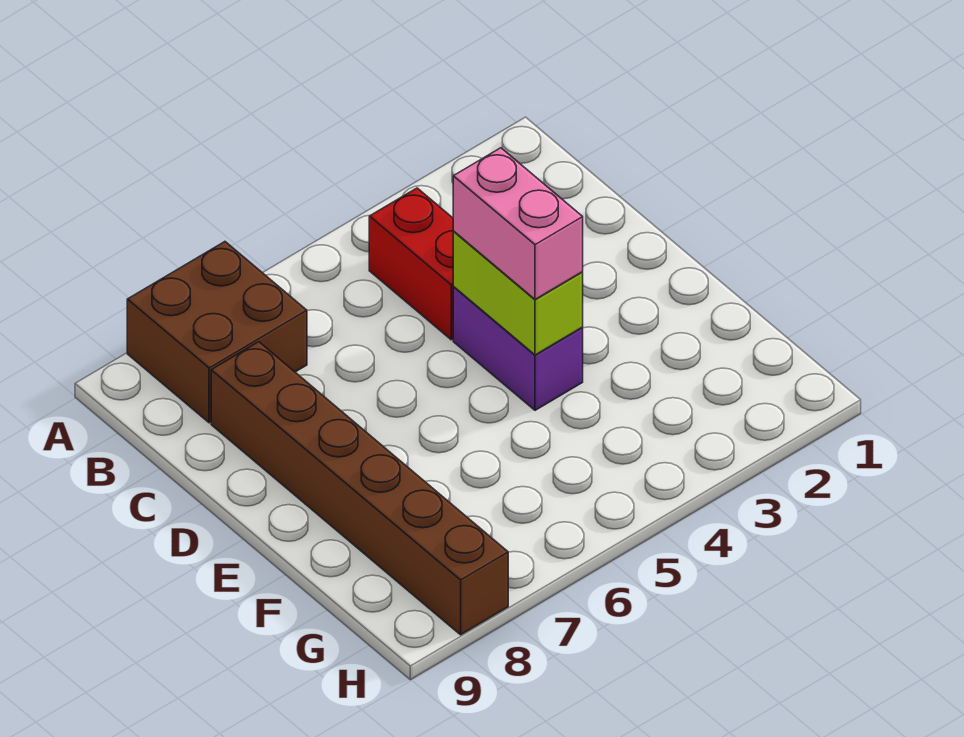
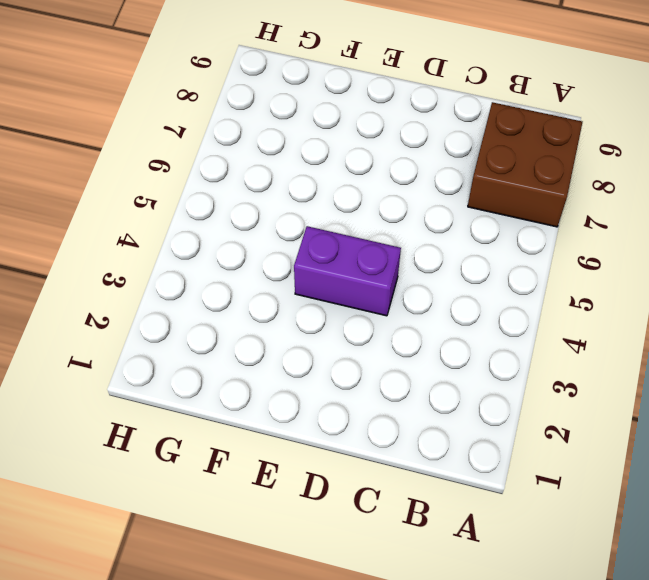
none -> red 1x2 brick [369,188,454,340]
none -> brown 1x6 brick [211,342,508,635]

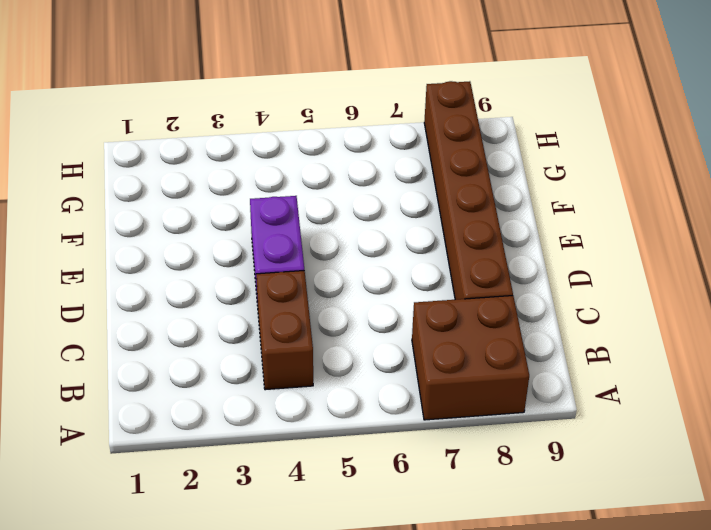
brown 1x2 brick [256,271,313,390] -> red 1x2 brick [369,188,454,340]
none -> lime 1x2 brick [453,231,583,355]
none -> pink 1x2 brick [453,148,583,299]

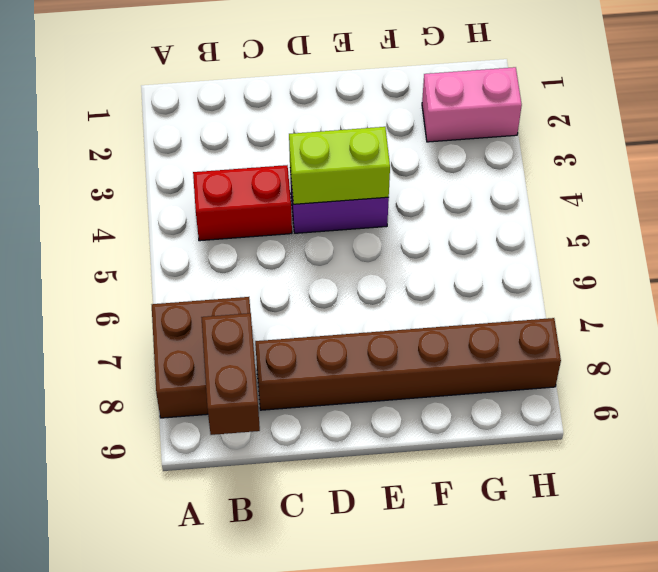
brown 1x2 brick [201,313,260,435] -> none
pink 1x2 brick [422,67,522,142] -> pink 1x2 brick moved to [453,148,583,299]

